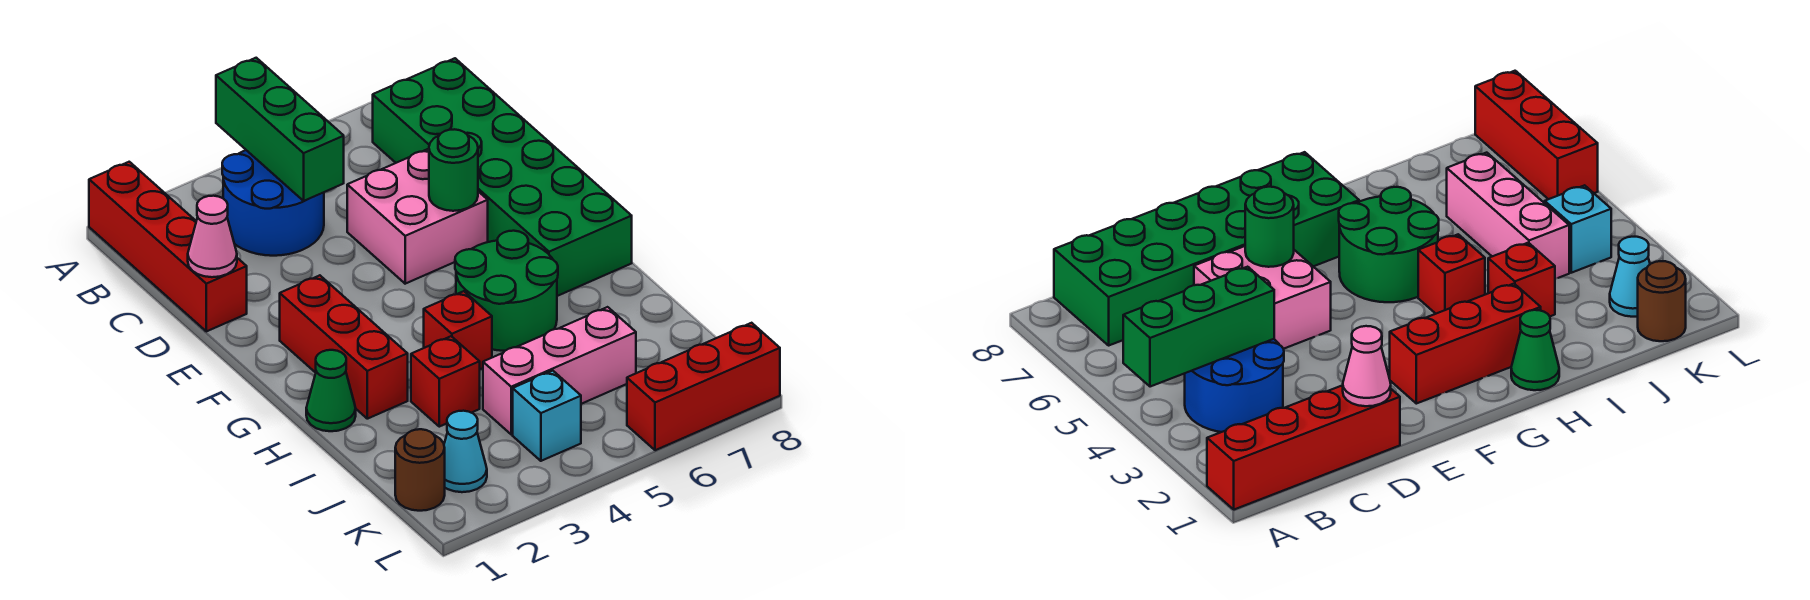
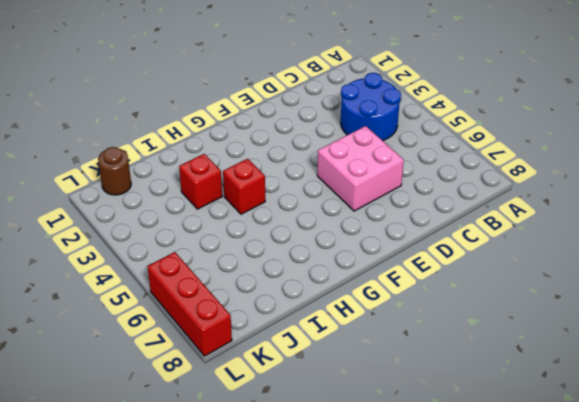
none -> red 1x4 brick [89,162,247,331]
none -> green 2x6 brick [373,58,632,296]
none -> red 1x3 brick [280,275,408,419]

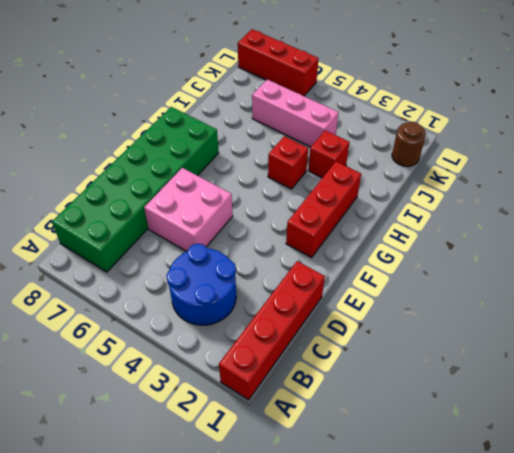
none -> green 2x2 round brick [455,231,558,351]
none -> green 1x1 cone [306,350,356,431]
none -> cyan 1x1 cone [444,411,487,492]

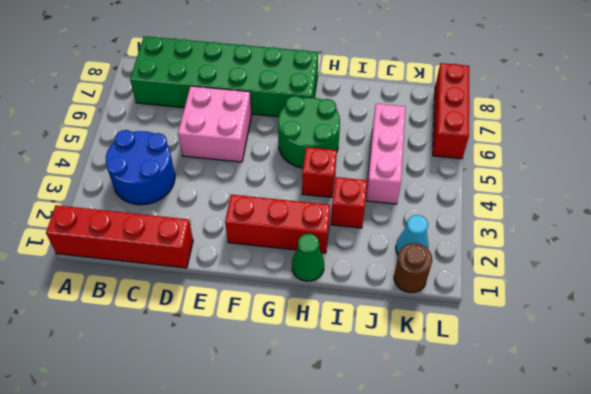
none -> cyan 1x1 brick [513,371,581,461]
none -> green 1x3 brick [216,58,344,201]
none -> pink 1x1 cone [188,196,237,277]

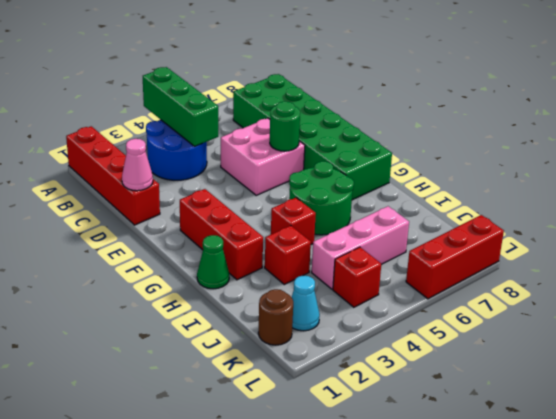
red 1x1 brick [333,247,381,307] -> cyan 1x1 brick [513,371,581,461]

